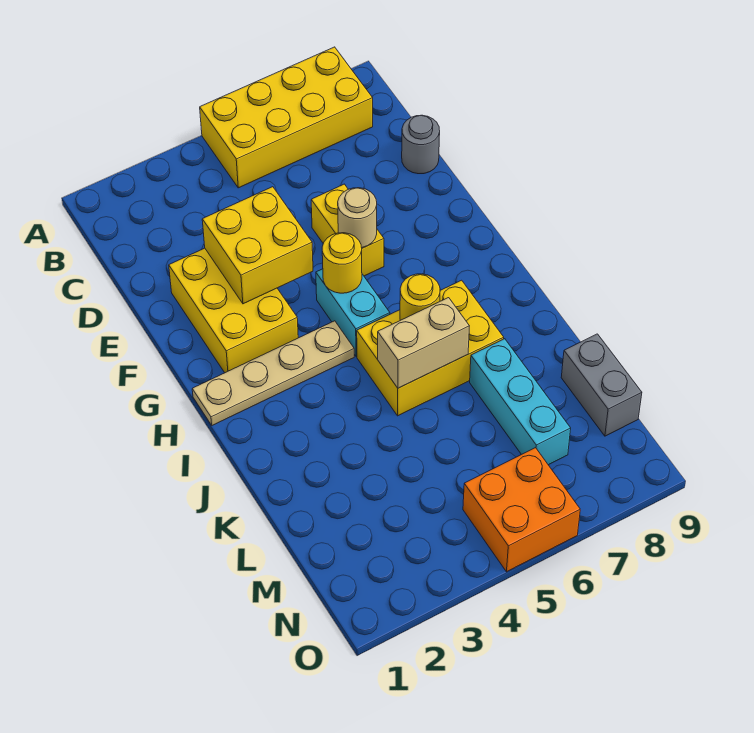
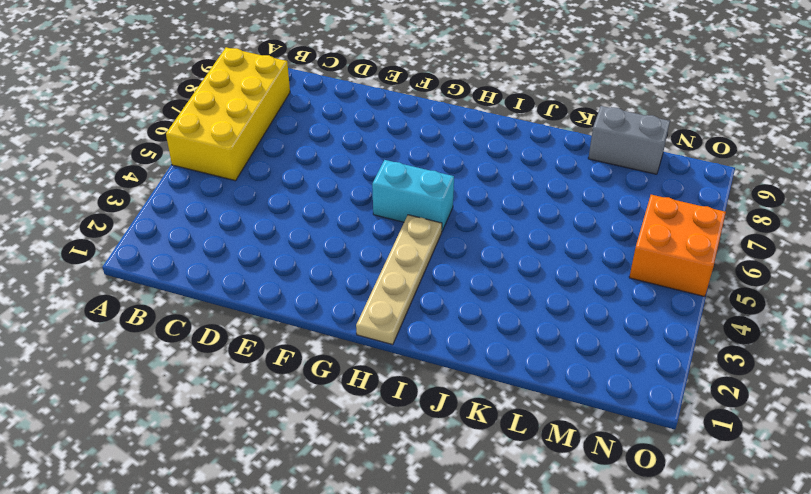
none -> grey 1x1 round brick [402,115,440,174]
none -> yellow 2x3 brick [169,248,298,373]
none -> yellow 1x2 brick [311,184,384,276]

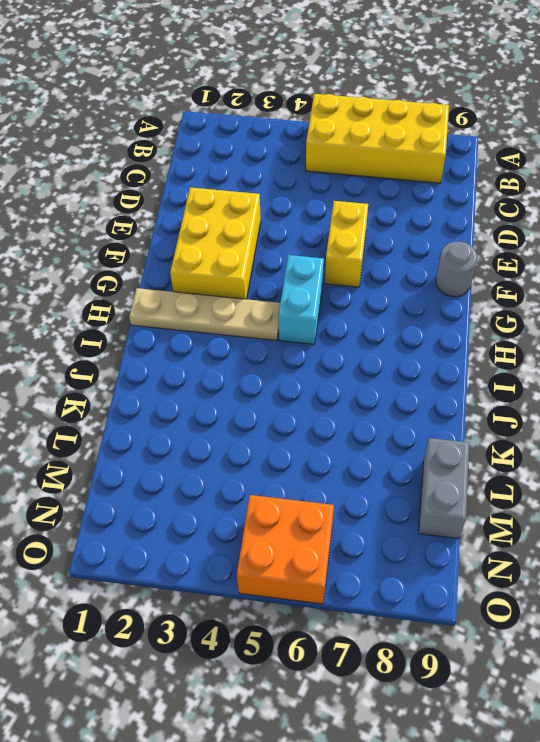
grey 1x1 round brick [436,241,477,296] -> grey 1x1 round brick moved to [402,115,440,174]
none -> yellow 2x3 brick [357,280,504,416]
none -> cyan 1x3 brick [470,339,571,465]
none -> yellow 2x2 brick [202,187,313,304]

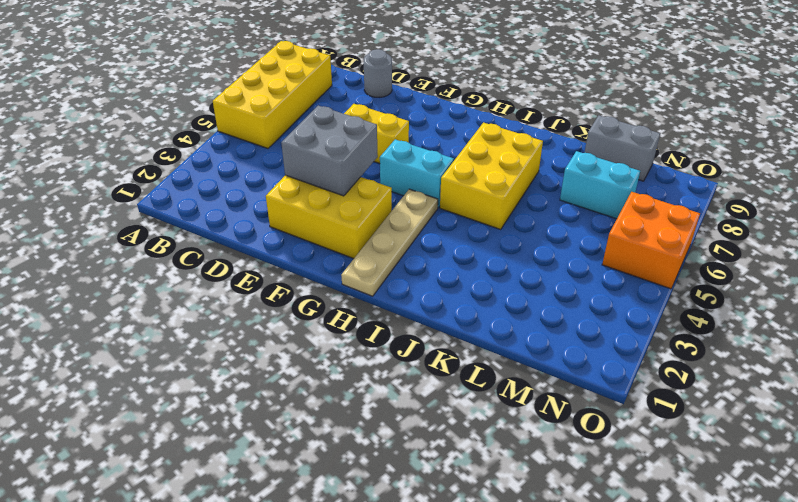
grey 2x2 brick [281,106,378,196] -> yellow 2x2 brick [202,187,313,304]
cyan 1x2 brick [560,151,640,219] -> cyan 1x3 brick [470,339,571,465]
none -> tan 1x1 round brick [338,188,377,248]
none -> yellow 1x1 round brick [322,233,362,293]
none -> yellow 1x1 round brick [400,274,440,320]

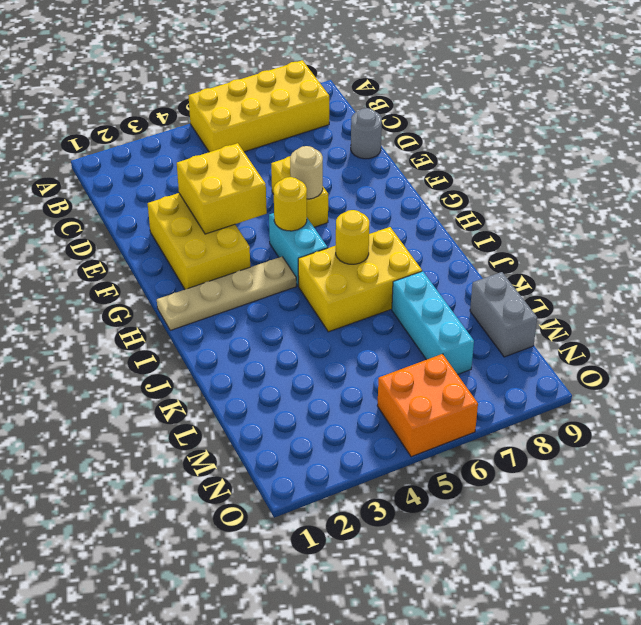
none -> tan 1x2 brick [378,298,469,388]

